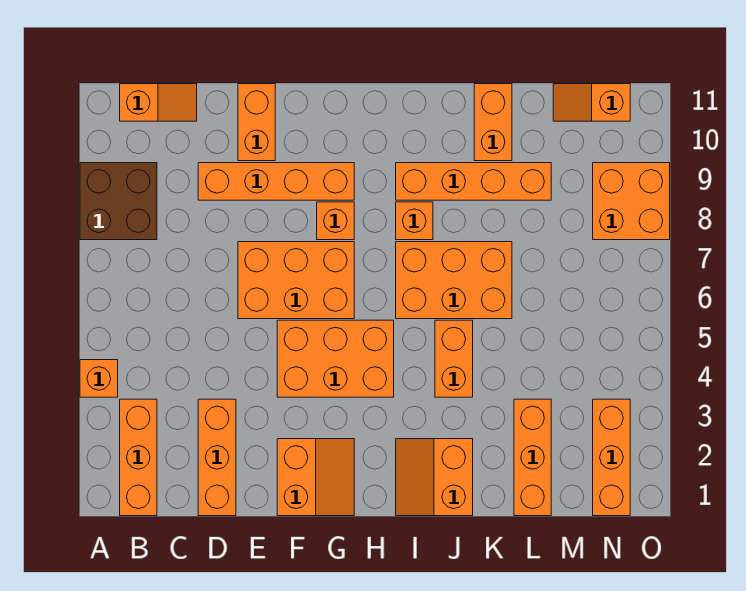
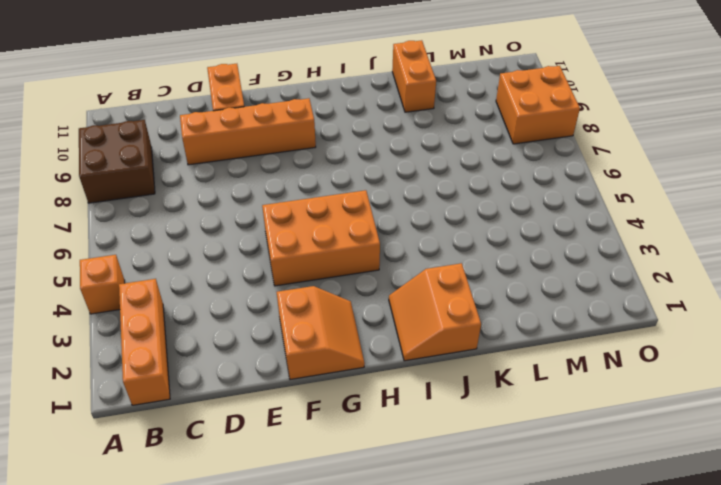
none -> orange 1x2 slope [120,84,197,121]
none -> orange 1x3 brick [198,399,236,516]
none -> orange 2x3 brick [238,242,354,319]

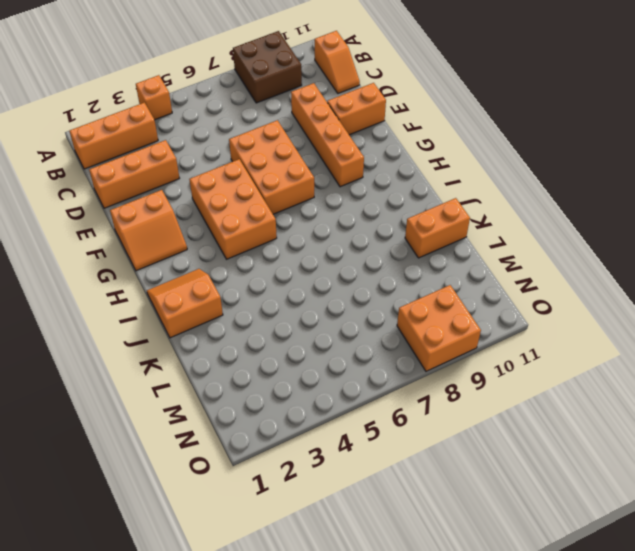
none -> orange 1x1 brick [317,202,354,240]
none -> orange 2x3 brick [396,242,512,319]
none -> orange 1x1 brick [396,202,433,240]

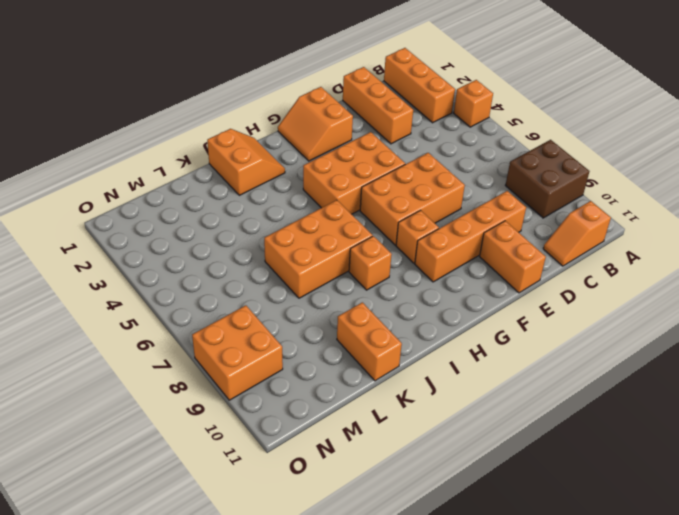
none -> orange 1x4 brick [396,163,551,200]
none -> orange 1x2 brick [435,320,473,397]
none -> orange 1x3 brick [514,399,551,516]

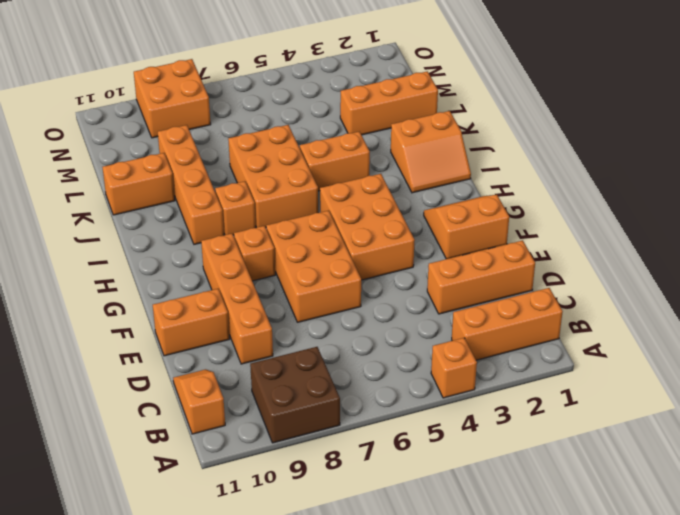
none -> orange 1x2 slope [553,84,630,121]
none -> orange 1x3 brick [593,399,630,516]

